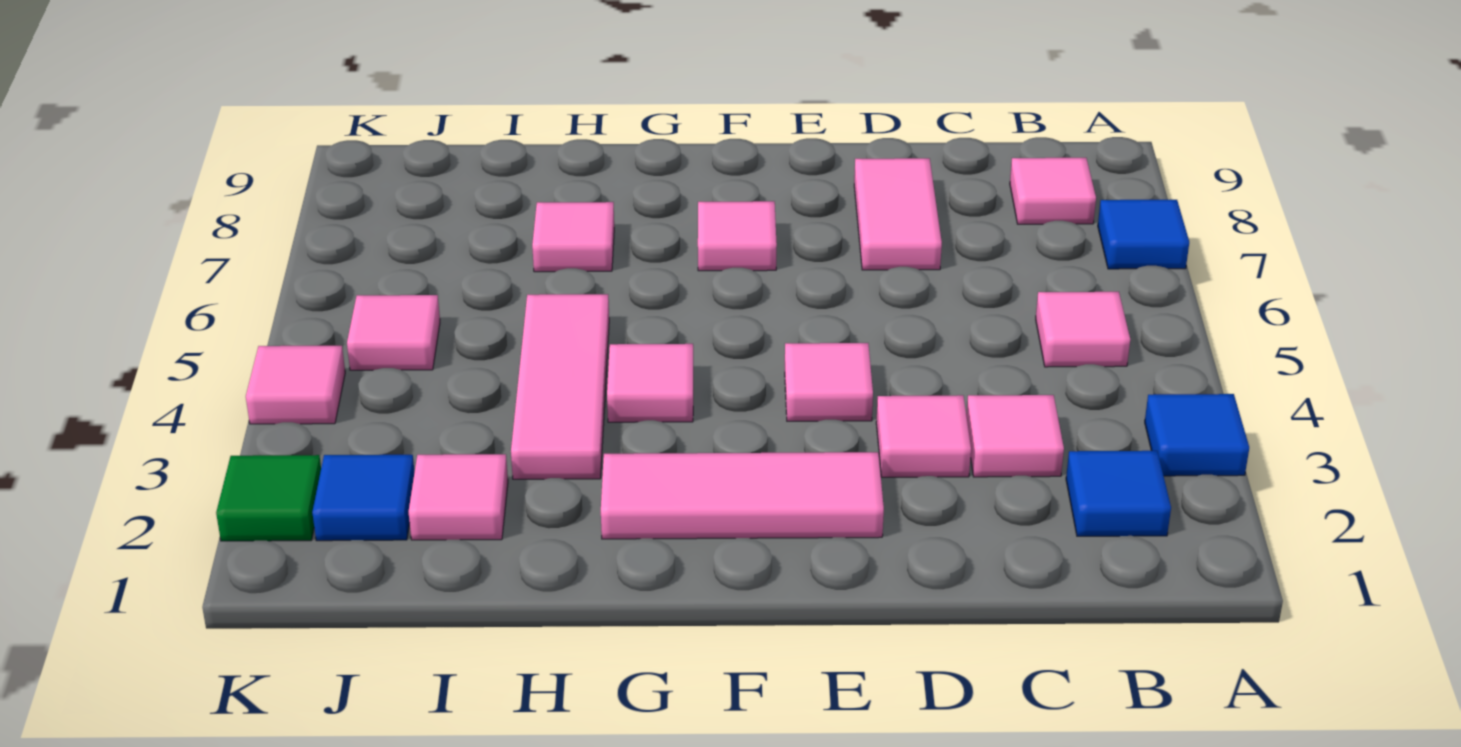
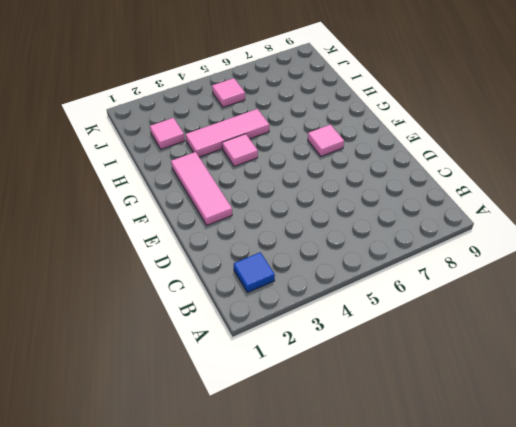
none -> blue 1x1 tile [1145,394,1249,476]
none -> blue 1x1 tile [1098,200,1189,269]
none -> pink 1x1 tile [1036,292,1130,367]

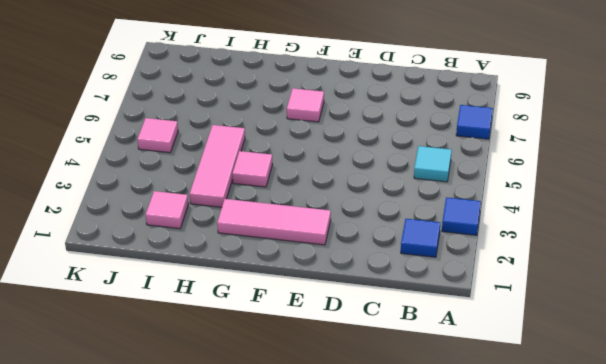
cyan 1x1 tile [414,146,452,182] -> pink 1x1 tile [1036,292,1130,367]
none -> pink 1x1 tile [1010,158,1096,224]
none -> pink 1x1 tile [966,395,1064,477]
none -> pink 1x1 tile [876,395,971,477]

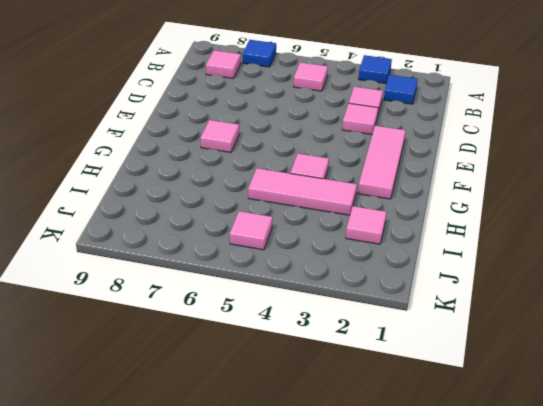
none -> pink 1x2 tile [854,158,942,270]
none -> pink 1x1 tile [785,343,873,421]
none -> pink 1x1 tile [532,202,614,272]

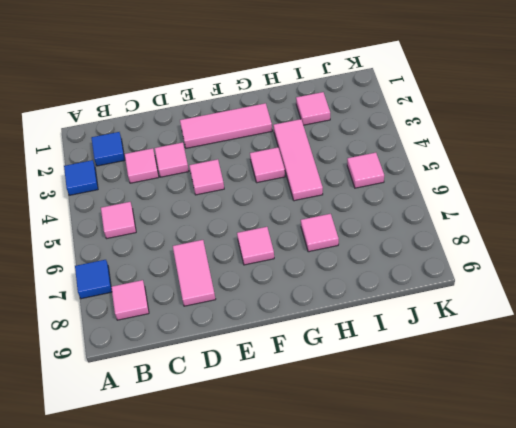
none -> blue 1x1 tile [312,455,415,541]
none -> green 1x1 tile [216,455,321,541]
none -> pink 1x1 tile [246,346,345,424]

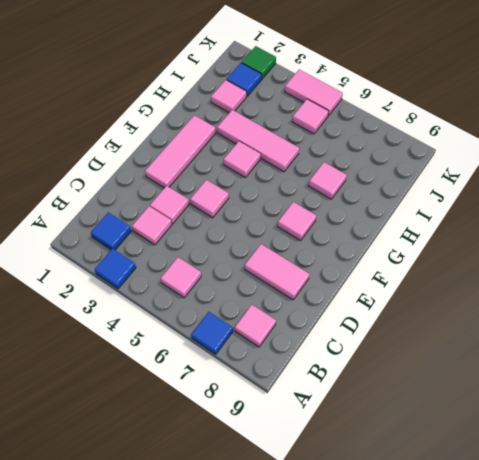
pink 1x2 tile [285,70,343,116] -> pink 1x1 tile [246,346,345,424]

